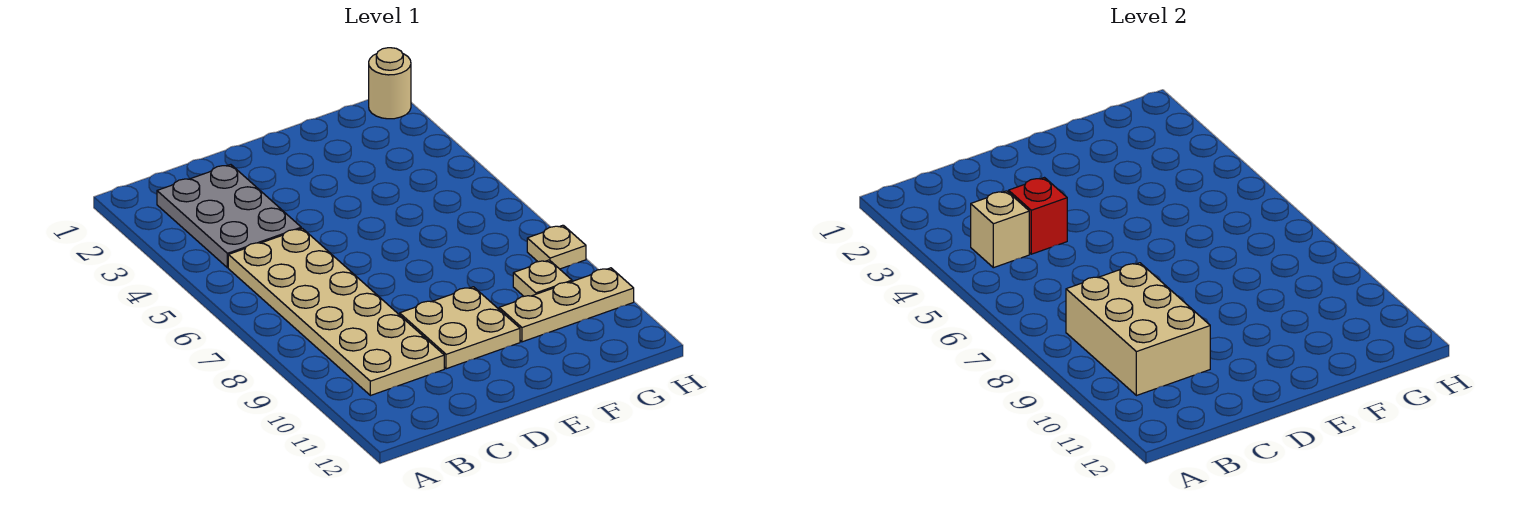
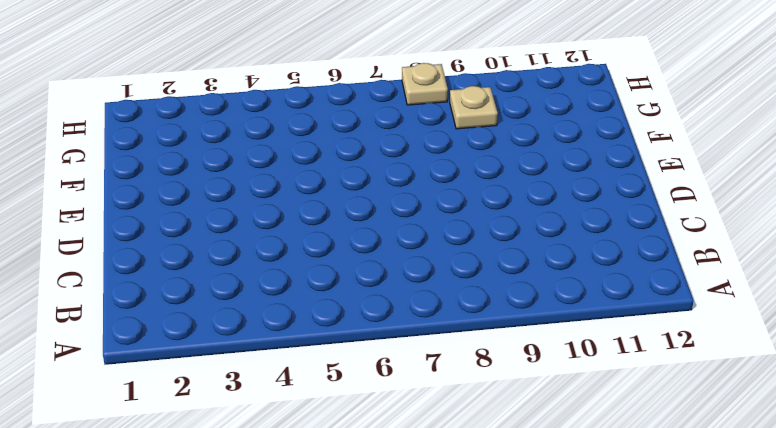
none -> grey 2x3 plate [157,165,301,268]
none -> tan 2x6 plate [228,228,444,396]

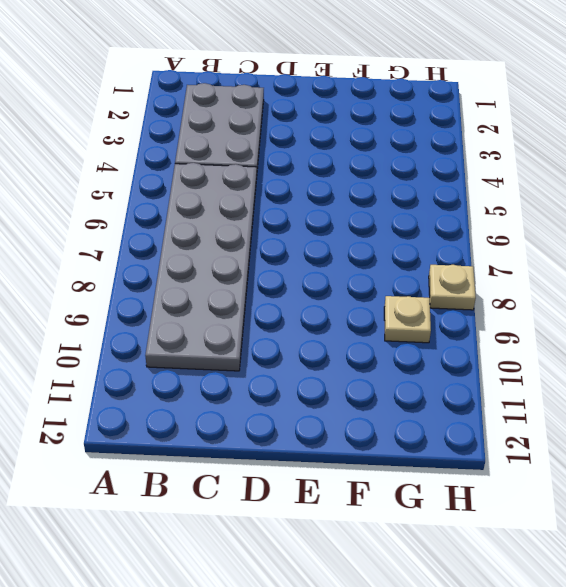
grey 2x6 plate [145,163,257,371] -> tan 2x6 plate [228,228,444,396]
none -> tan 2x2 plate [400,287,520,369]
none -> tan 1x3 plate [499,268,634,342]

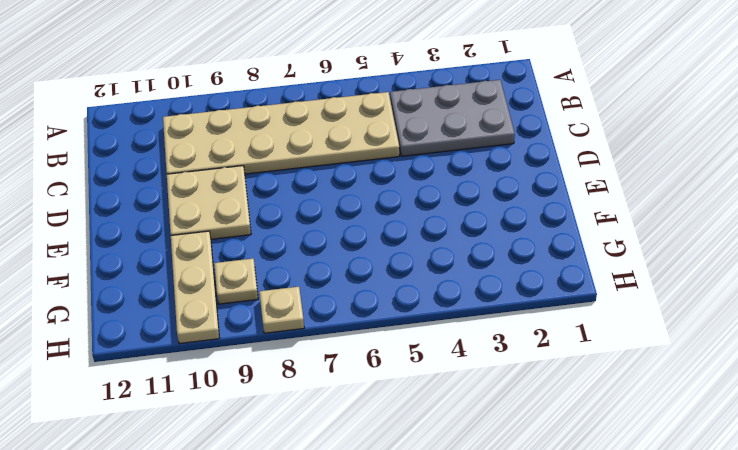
none -> tan 1x1 round brick [369,48,411,119]
none -> tan 1x1 brick [971,191,1029,268]

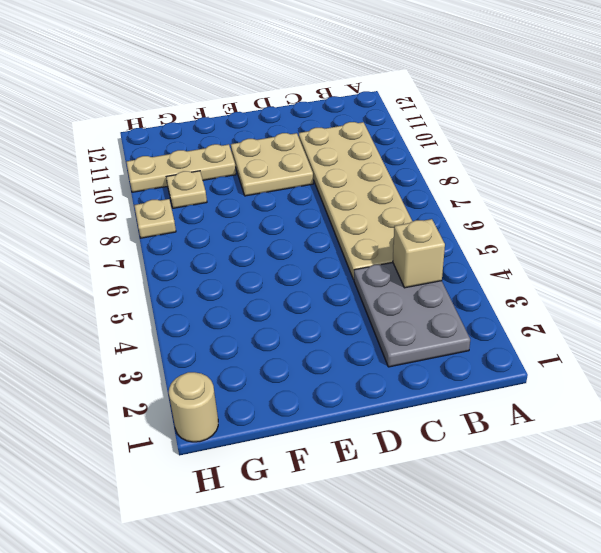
none -> tan 2x3 brick [1066,263,1210,396]
none -> red 1x1 brick [1009,178,1067,254]

